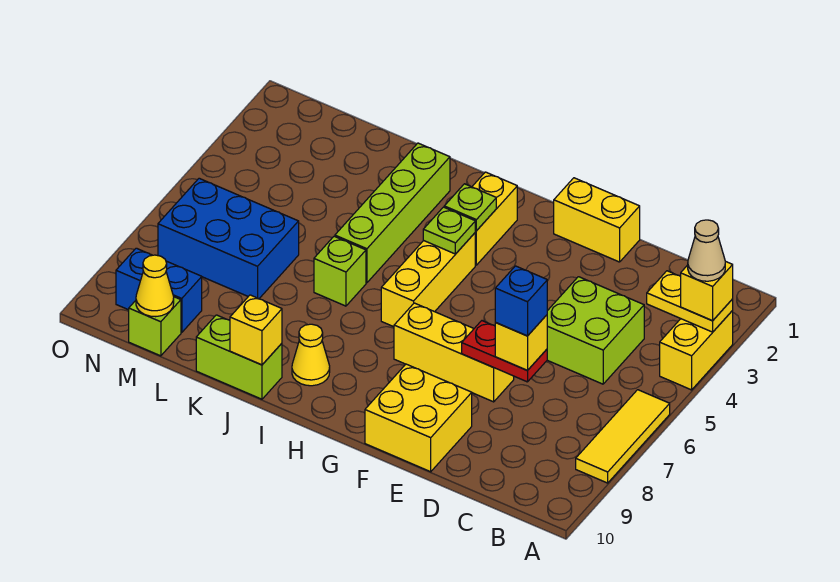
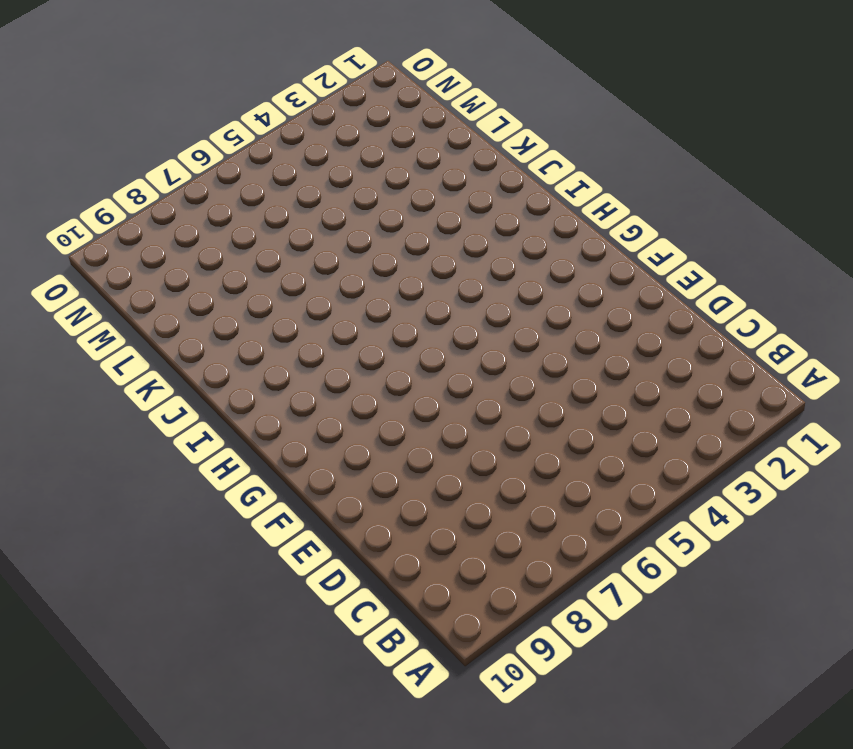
none -> yellow 1x2 brick [660,311,733,390]
none -> yellow 1x3 tile [576,390,670,483]
none -> lime 2x2 brick [547,277,644,384]

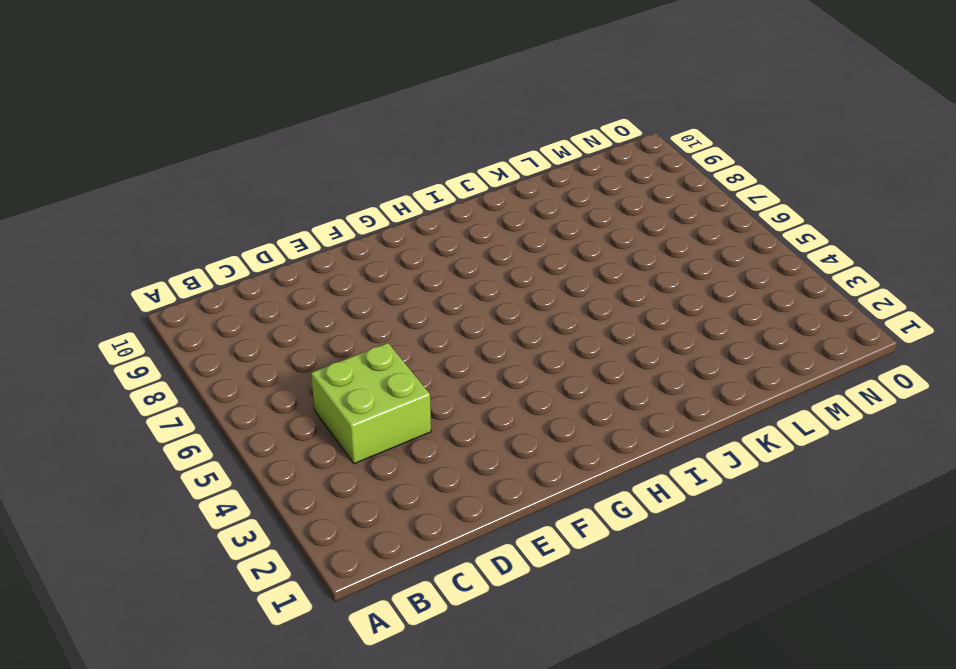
none -> yellow 1x2 brick [660,311,733,390]
none -> yellow 1x3 tile [576,390,670,483]
none -> yellow 1x2 brick [554,178,640,262]

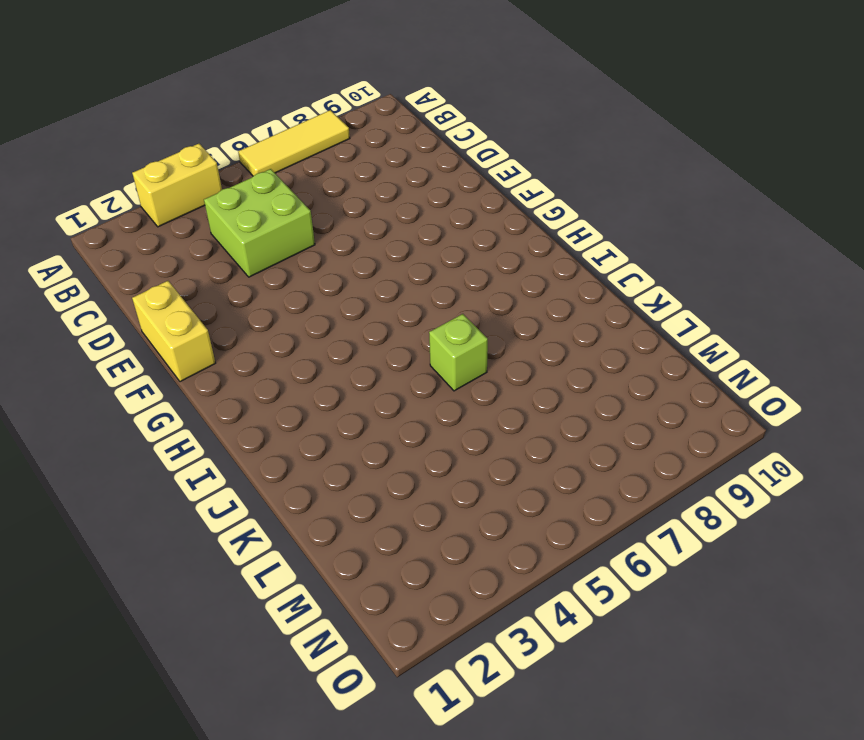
none -> yellow 1x3 brick [394,303,514,402]
none -> yellow 2x2 brick [365,364,472,472]
none -> yellow 1x2 brick [472,172,517,265]

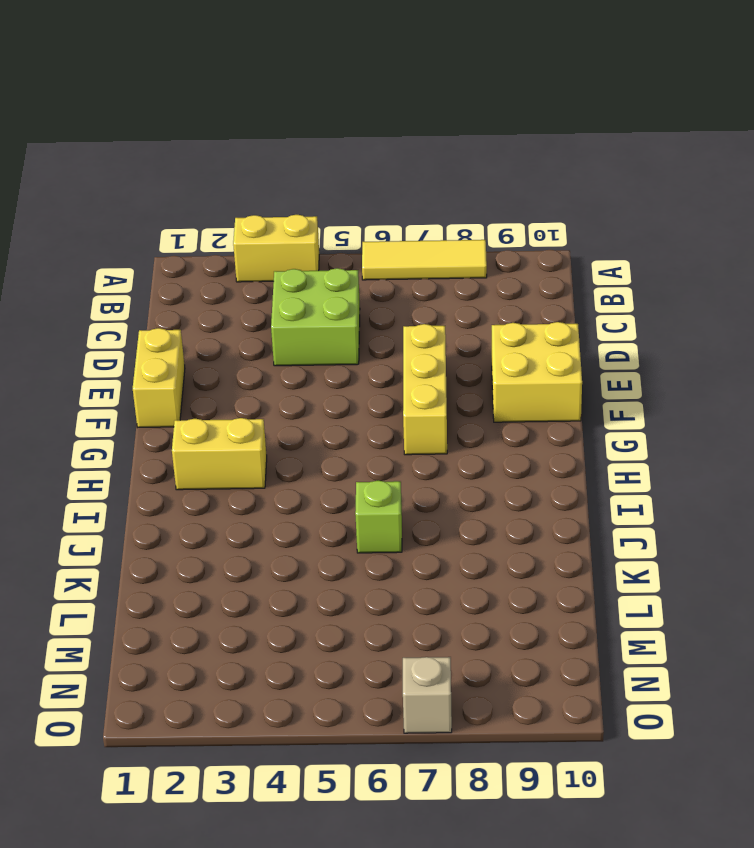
tan 1x1 brick [403,657,452,733] -> none
none -> yellow 1x3 brick [381,233,475,327]
none -> yellow 1x1 cone [292,324,330,386]
none -> lime 1x4 brick [335,143,450,283]

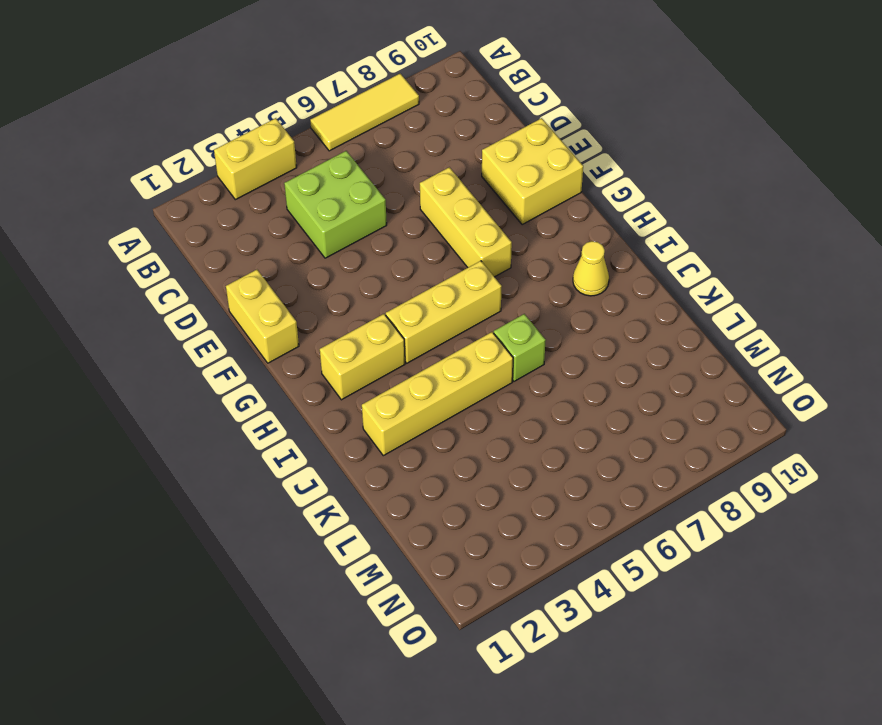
yellow 1x4 brick [362,332,513,456] -> lime 1x4 brick [335,143,450,283]
none -> lime 1x2 brick [196,315,282,399]
none -> blue 2x3 brick [158,178,299,299]
none -> blue 1x2 brick [116,248,202,333]

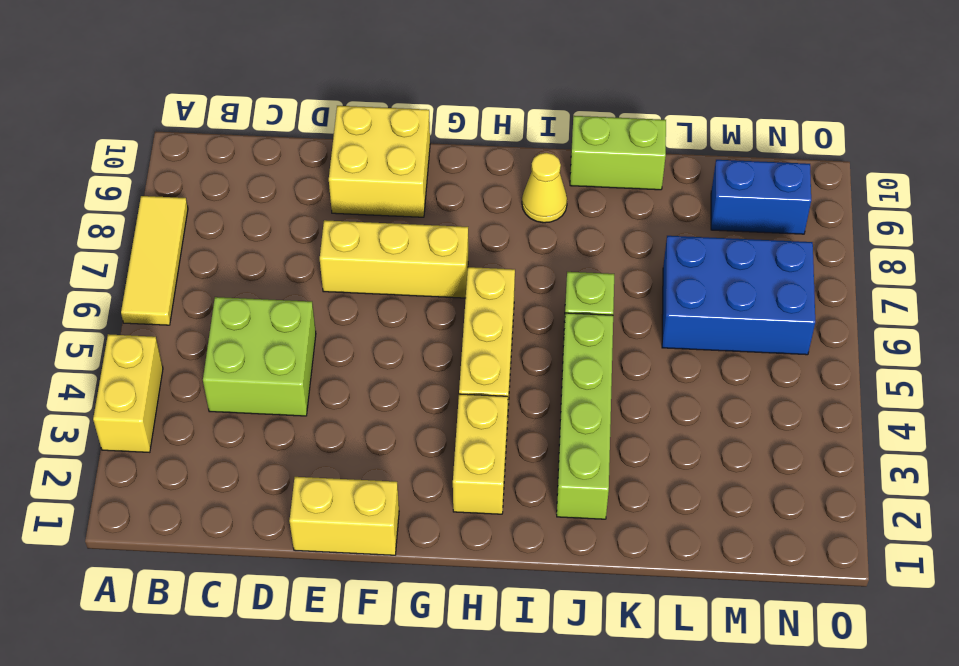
none -> lime 1x1 brick [129,297,181,356]
none -> yellow 1x2 plate [647,271,733,332]
none -> red 1x2 plate [462,321,547,382]

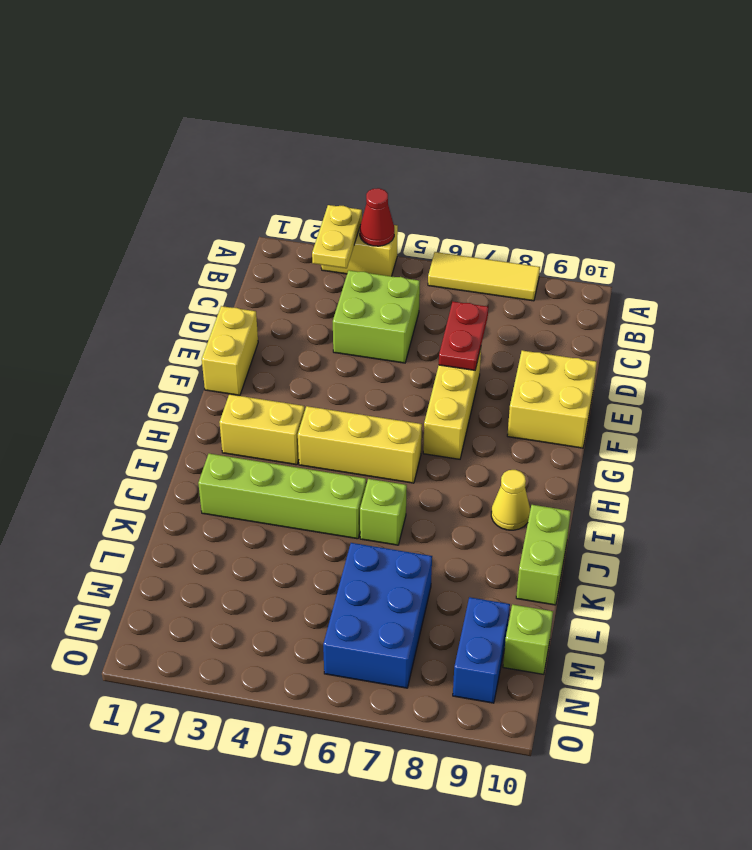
red 1x1 cone [360,188,394,246] -> none
none -> lime 1x1 plate [444,184,496,231]
none -> lime 1x1 plate [423,207,475,254]
none -> yellow 1x1 brick [230,295,282,365]

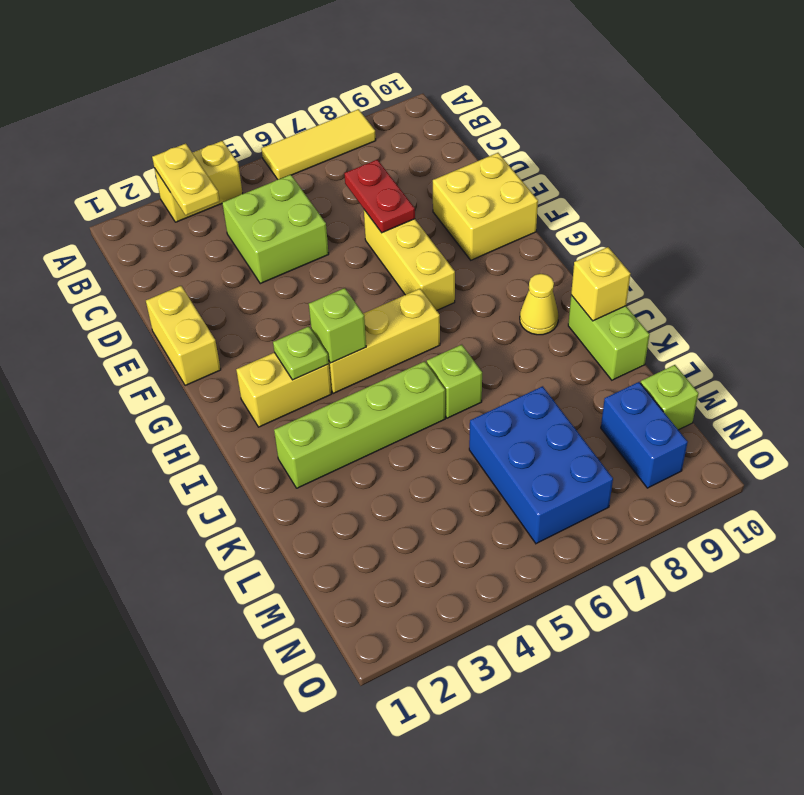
lime 1x1 brick [309,288,366,363] -> lime 1x1 plate [423,207,475,254]
none -> yellow 1x1 cone [136,255,174,317]
none -> yellow 1x1 brick [681,261,733,321]
none -> yellow 1x1 brick [495,315,547,370]

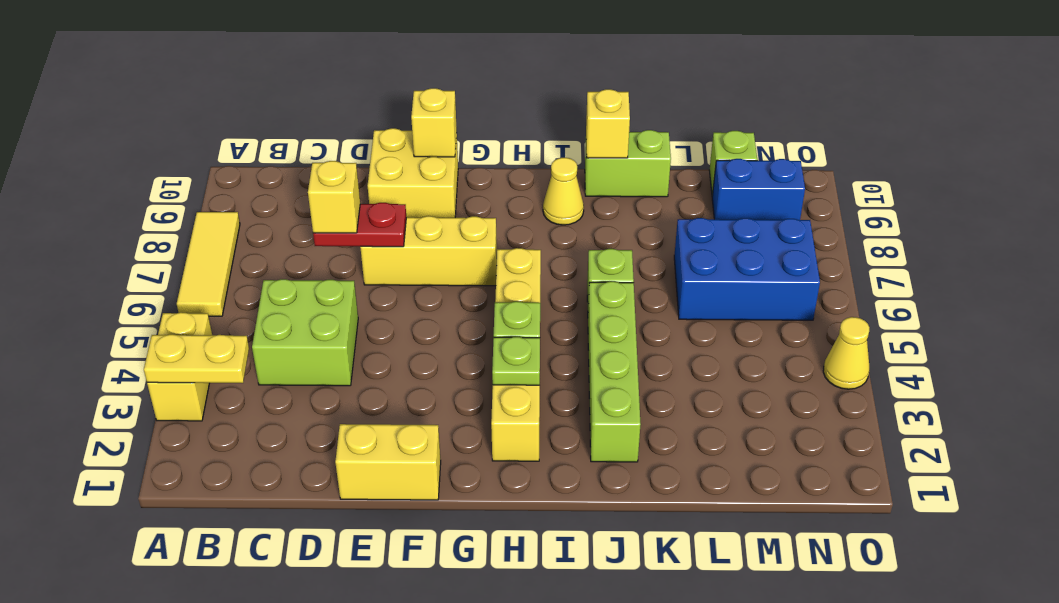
yellow 1x1 brick [411,88,457,157] -> yellow 1x1 brick moved to [681,261,733,321]
yellow 1x1 cone [823,317,869,389] -> yellow 1x1 cone moved to [136,255,174,317]
none -> tan 1x1 cone [688,220,725,281]
none -> blue 1x1 brick [495,266,547,336]

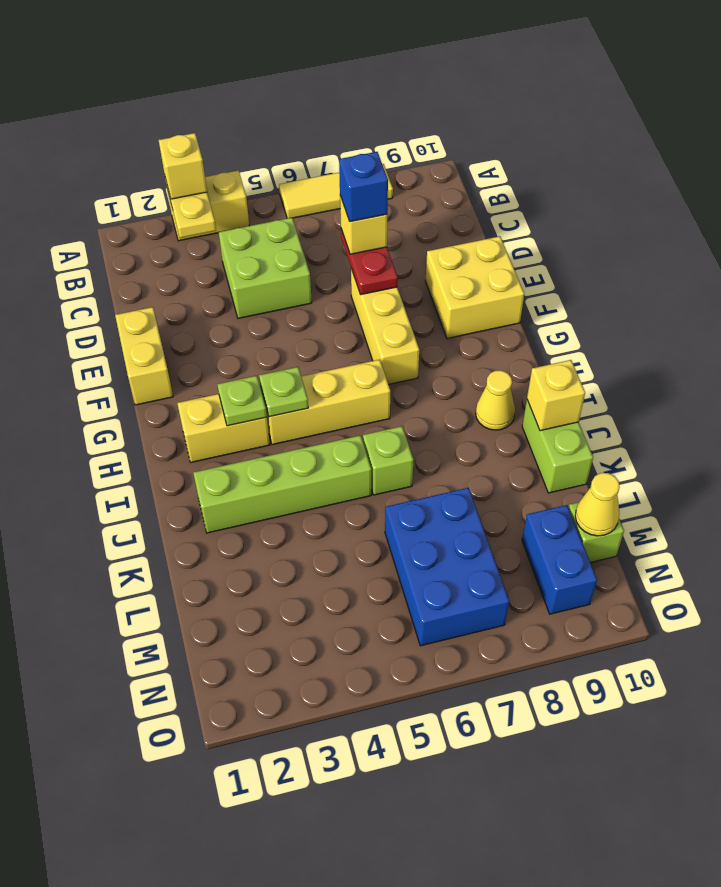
none -> tan 1x1 cone [688,220,725,281]

